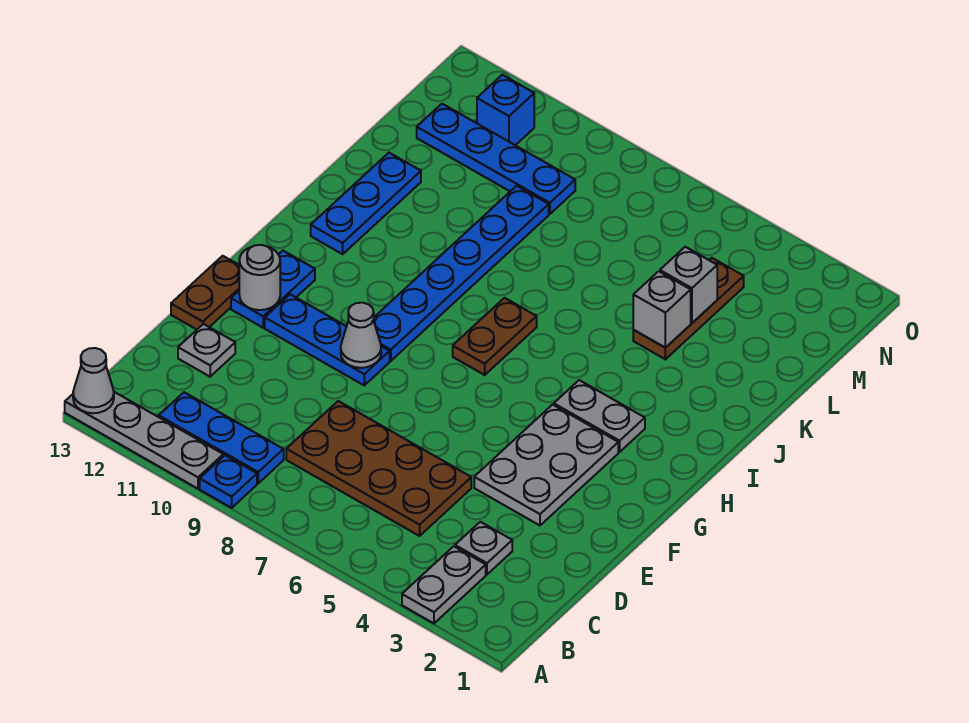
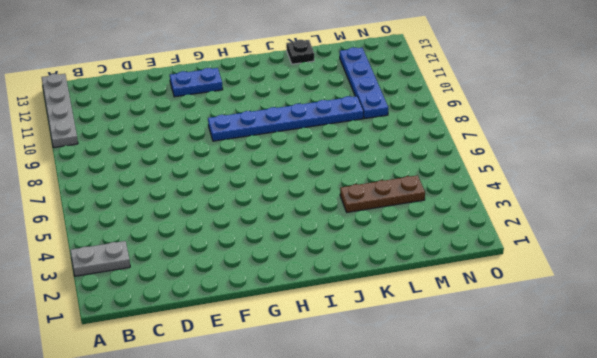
black 1x1 plate [286,40,314,64] -> none
none -> blue 1x1 plate [200,455,257,508]
none -> blue 1x3 plate [159,392,284,483]
none -> grey 1x1 plate [455,522,512,574]

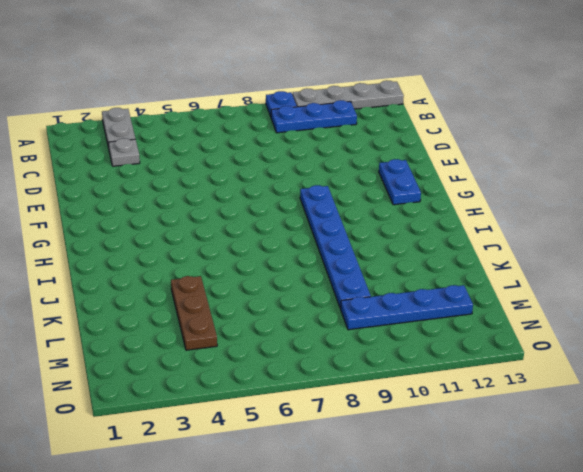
none -> brown 2x4 plate [286,401,471,536]
none -> grey 1x1 plate [178,324,235,377]
none -> grey 2x3 plate [474,405,618,525]

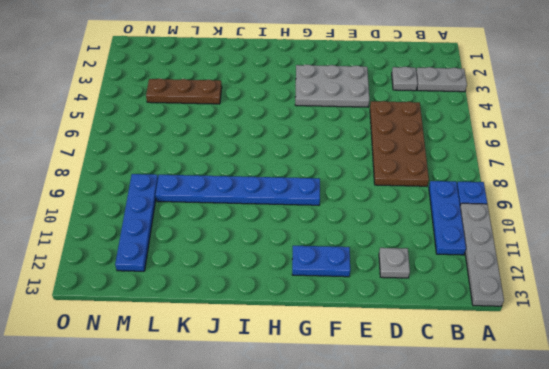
none -> brown 1x2 plate [171,256,239,329]
none -> blue 1x3 plate [265,294,390,385]
none -> grey 1x2 plate [554,380,645,452]

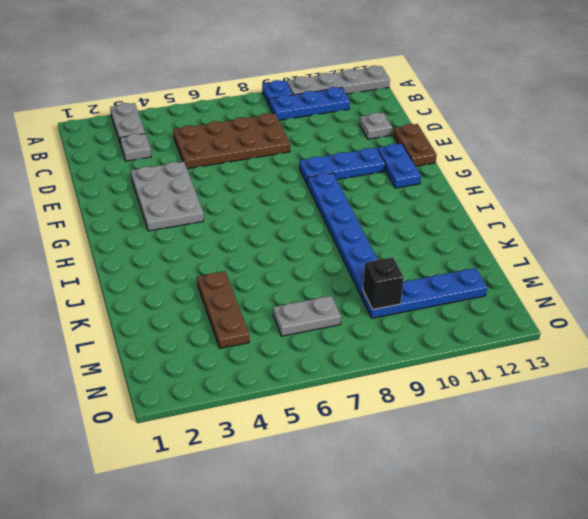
grey 1x2 plate [273,296,341,336] -> grey 1x2 plate moved to [554,380,645,452]
black 1x1 brick [363,257,404,310] -> none
none -> brown 1x2 plate [453,298,537,375]
none -> blue 1x3 plate [311,153,421,254]
none -> blue 1x1 brick [477,75,534,145]

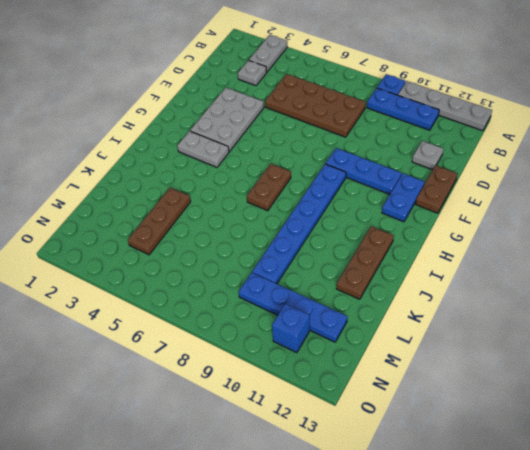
brown 1x3 plate [336,226,394,299] -> blue 1x3 plate [311,153,421,254]
none -> grey 1x1 cone [73,348,114,413]
none -> grey 1x1 cone [341,303,381,368]
none -> grey 1x1 round brick [239,245,280,310]

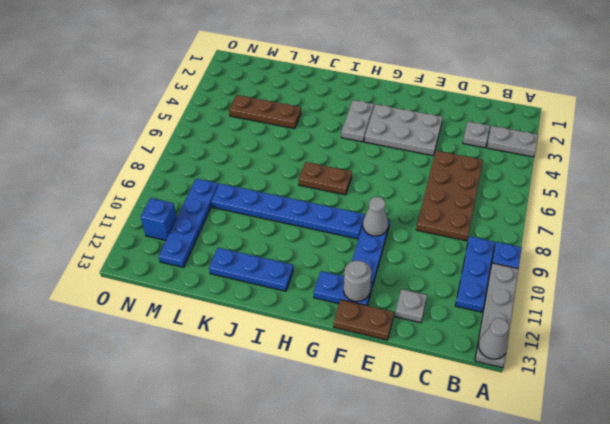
none -> grey 1x1 brick [633,271,691,348]
none -> grey 1x1 brick [660,247,717,323]

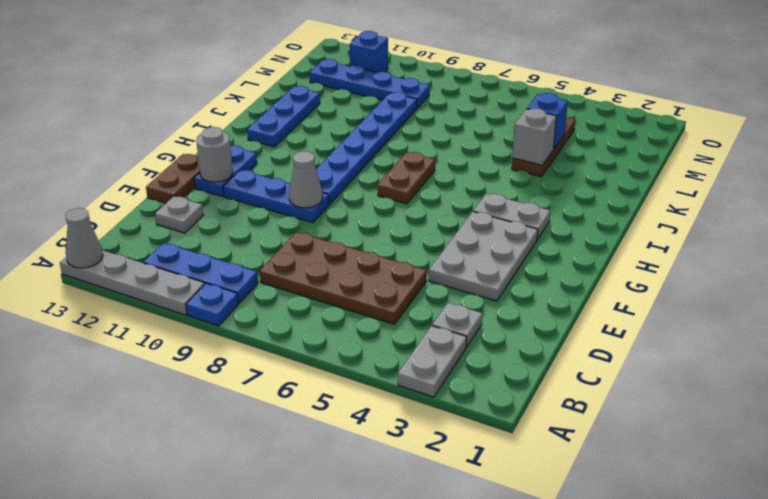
blue 1x1 brick [527,93,568,149] -> grey 1x1 brick [660,247,717,323]

